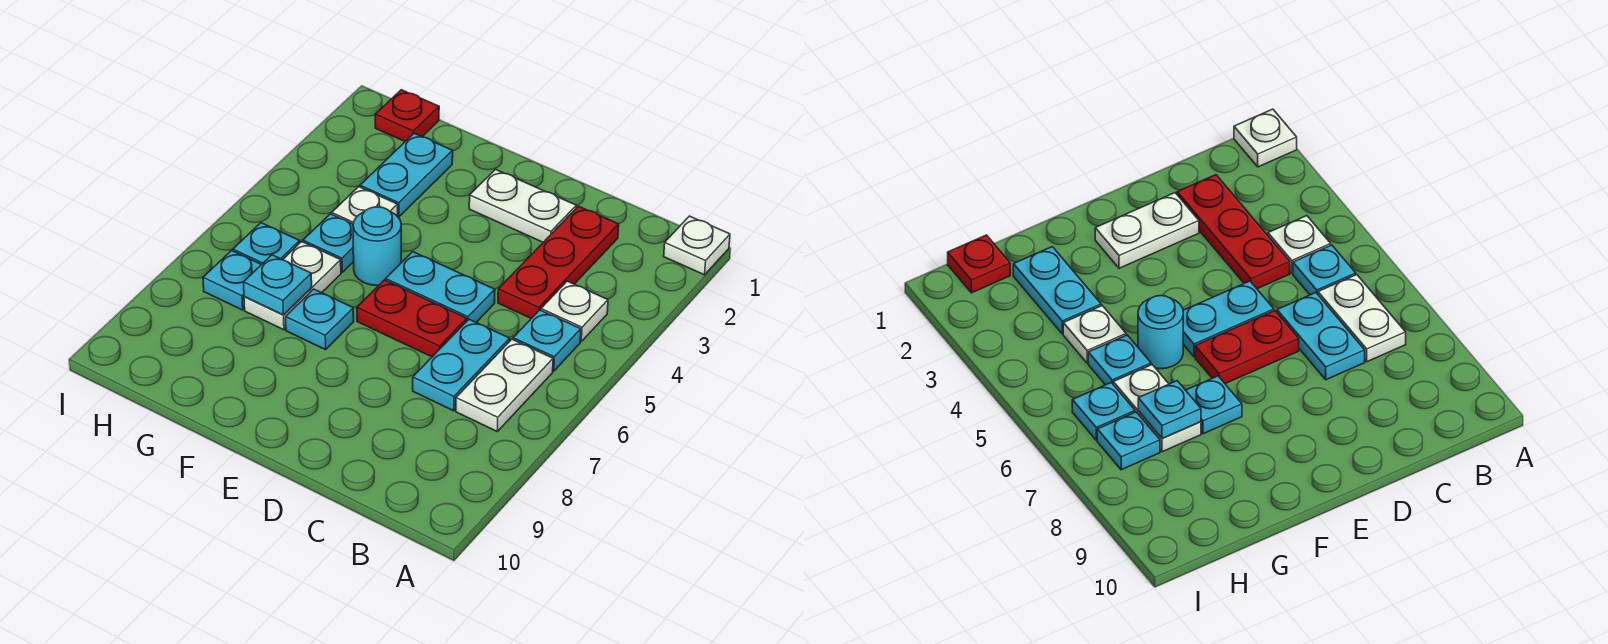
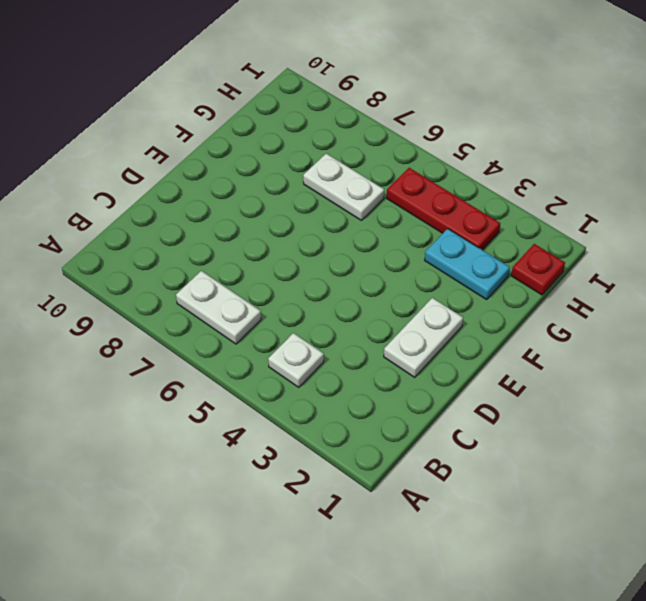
red 1x3 plate [387,168,500,250] -> red 1x3 plate moved to [498,206,619,318]
none -> white 1x1 plate [664,216,730,275]
none -> cyan 1x1 plate [513,310,581,371]
none -> cyan 1x2 plate [413,319,510,411]

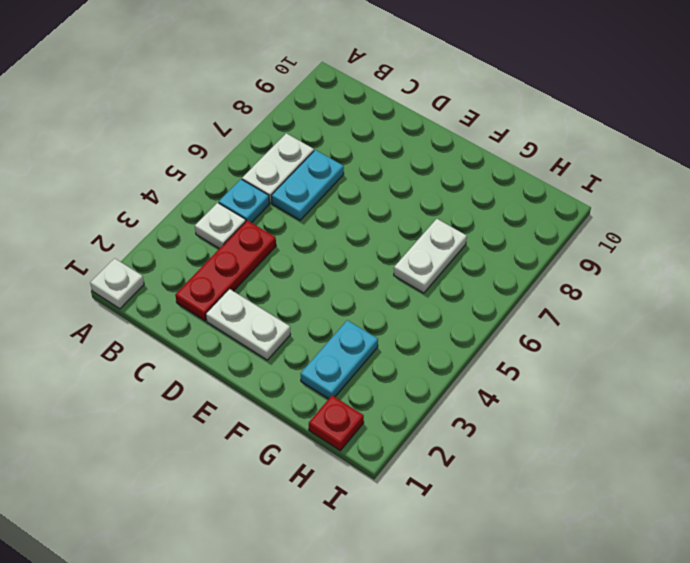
none -> cyan 1x2 plate [386,252,495,322]
none -> red 1x2 plate [357,280,467,357]
none -> cyan 1x1 round brick [353,207,401,286]

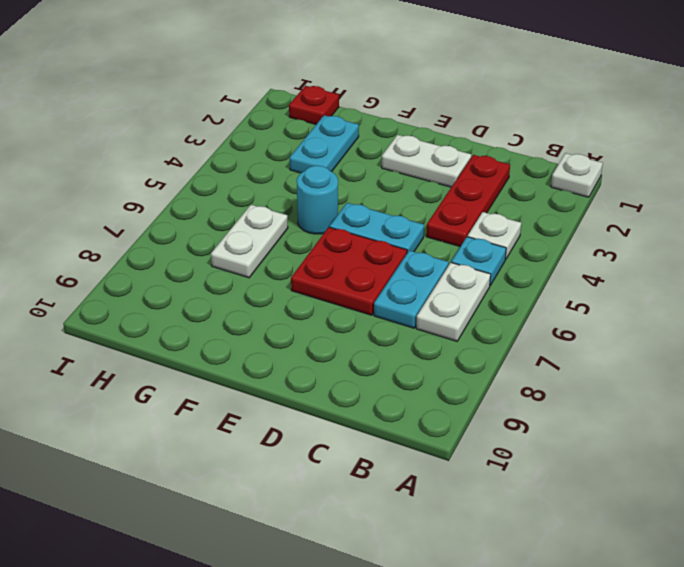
red 2x2 plate [291,227,407,315] -> red 1x2 plate [357,280,467,357]
none -> cyan 1x1 plate [286,289,354,350]
none -> white 1x1 plate [332,187,398,224]
none -> cyan 1x1 plate [303,214,354,272]

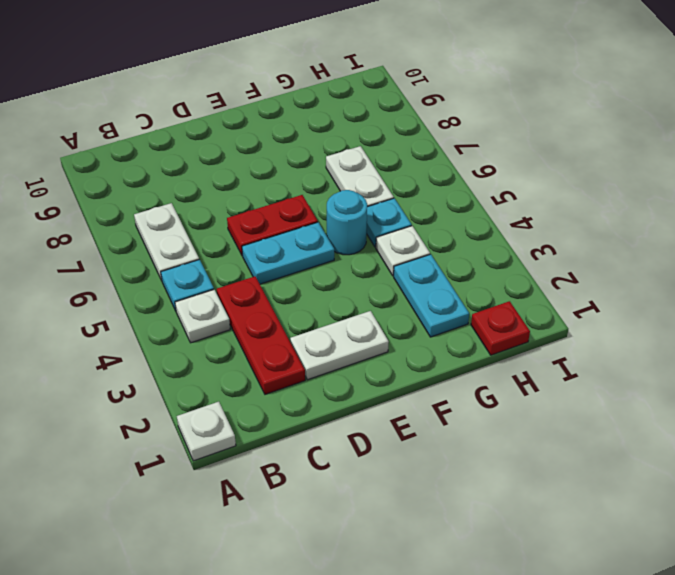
none -> cyan 1x2 plate [413,319,510,411]
none -> cyan 1x1 plate [286,289,354,350]
none -> cyan 1x1 plate [233,223,300,265]

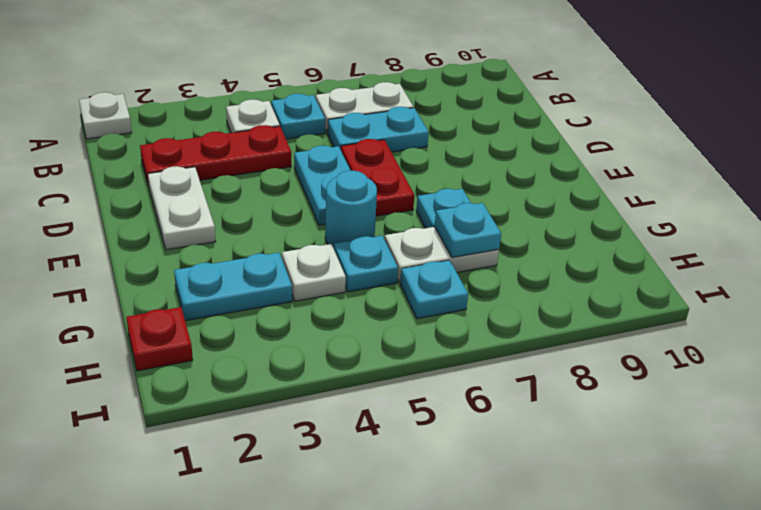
none -> cyan 1x1 plate [203,251,261,310]

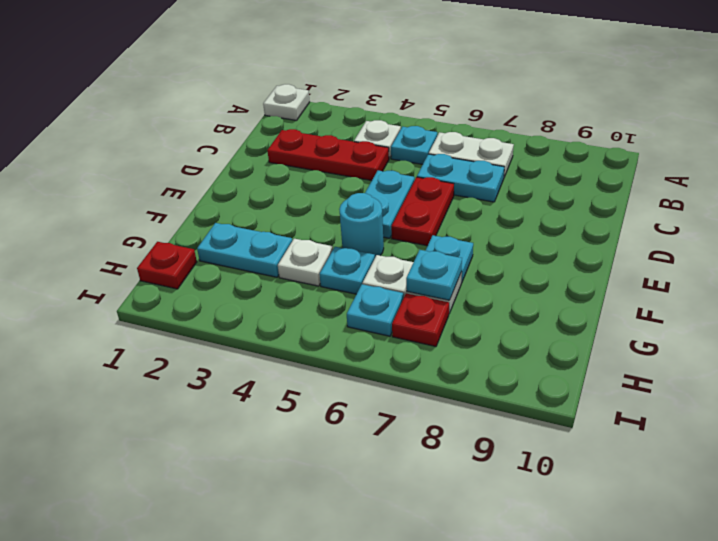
red 1x1 plate [392,293,449,346] -> cyan 1x1 plate [203,251,261,310]
none -> white 1x2 plate [469,169,576,242]

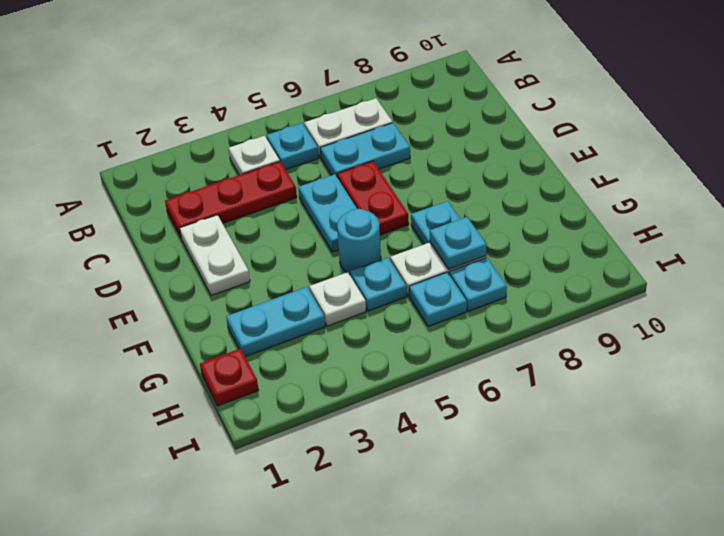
none -> white 1x1 plate [664,216,730,275]

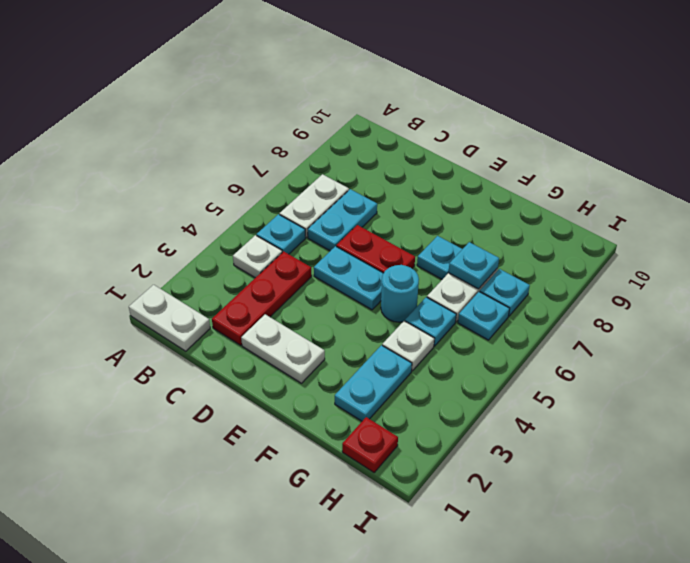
white 1x2 plate [129,285,210,351] -> white 1x1 plate [664,216,730,275]

